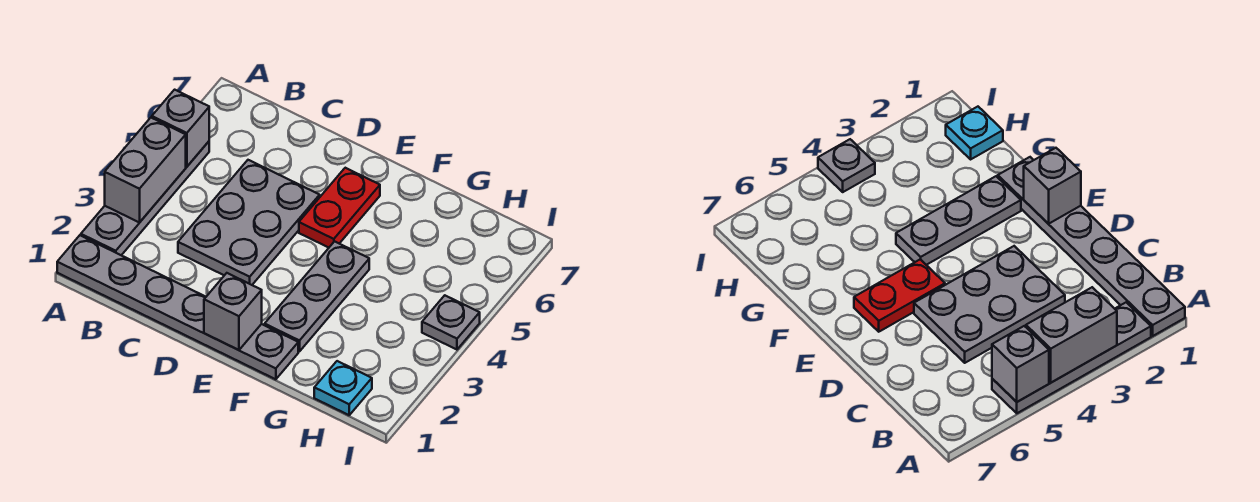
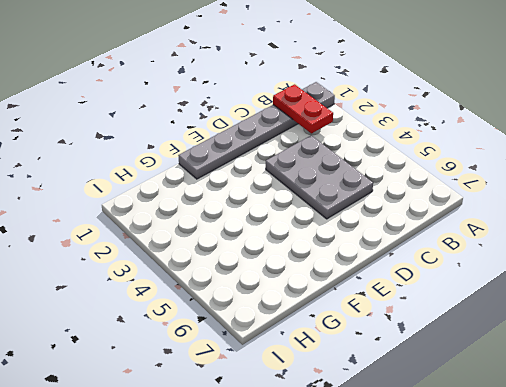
red 1x2 plate [273,84,333,133] -> red 1x2 plate moved to [299,168,380,248]
none -> grey 1x4 plate [81,142,209,255]
none -> grey 1x3 plate [265,241,369,352]

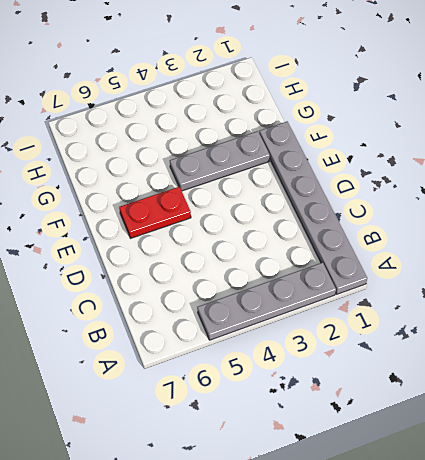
none -> grey 2x3 plate [178,160,320,285]
none -> cyan 1x1 plate [314,361,372,415]

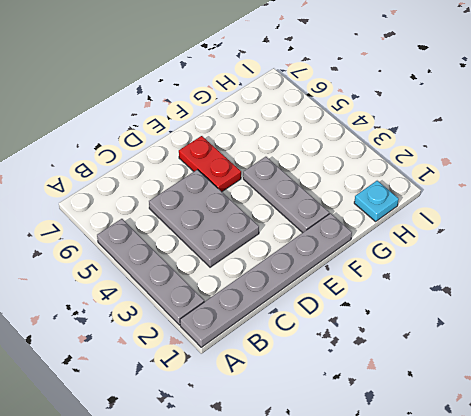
none -> grey 1x1 plate [422,295,480,350]
none -> grey 1x2 brick [105,118,186,222]

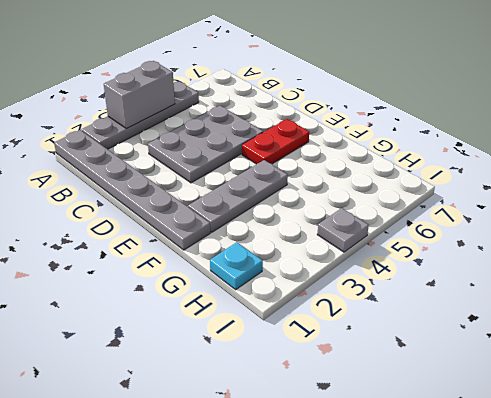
none -> grey 1x1 brick [152,90,209,167]
none -> grey 1x1 brick [204,273,262,350]

